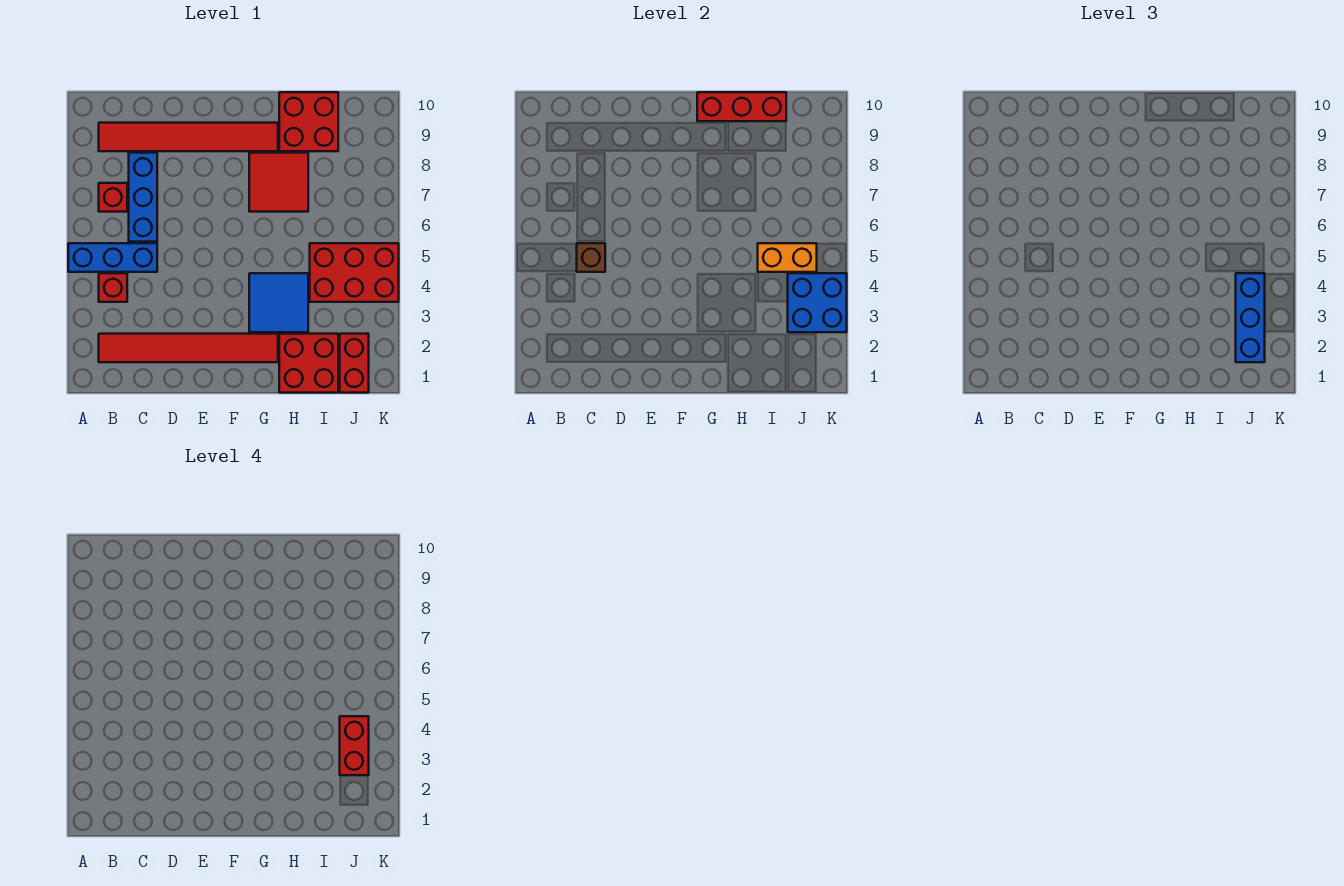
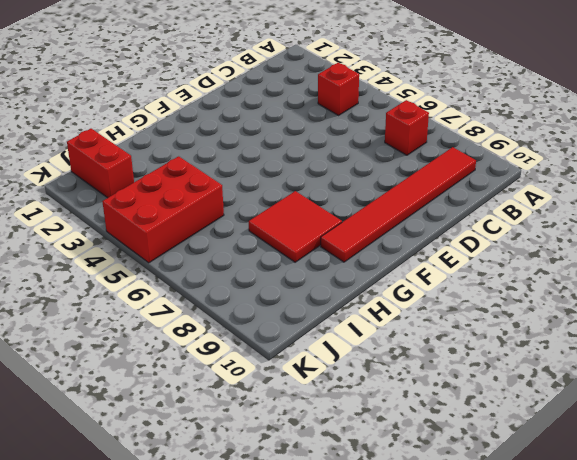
none -> blue 1x3 brick [68,243,157,272]
none -> red 1x6 tile [99,334,278,362]
none -> blue 1x3 brick [129,153,157,242]

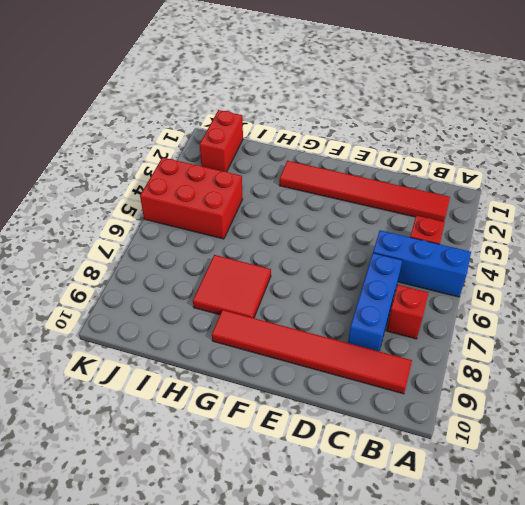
none -> blue 2x2 tile [249,273,308,332]
none -> red 2x2 brick [279,334,338,393]
none -> red 2x2 brick [279,92,338,151]

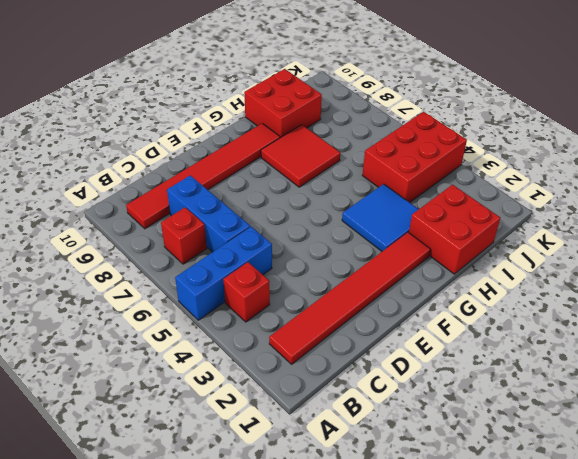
none -> red 1x2 brick [340,334,369,393]
none -> brown 1x1 brick [577,243,605,272]
none -> red 1x3 brick [697,92,786,121]

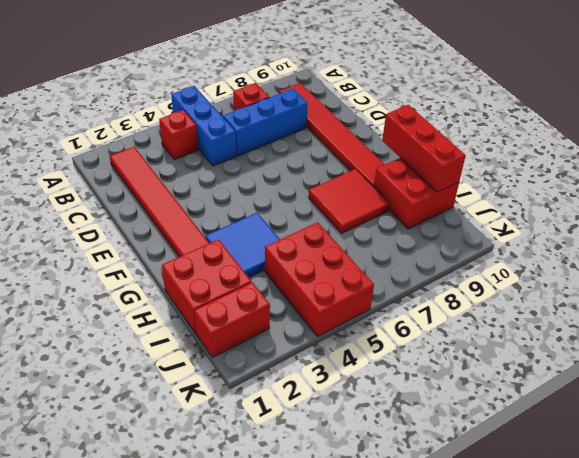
none -> brown 1x1 brick [577,243,605,272]
none -> orange 1x2 brick [758,243,817,272]
none -> blue 2x2 brick [788,273,847,332]

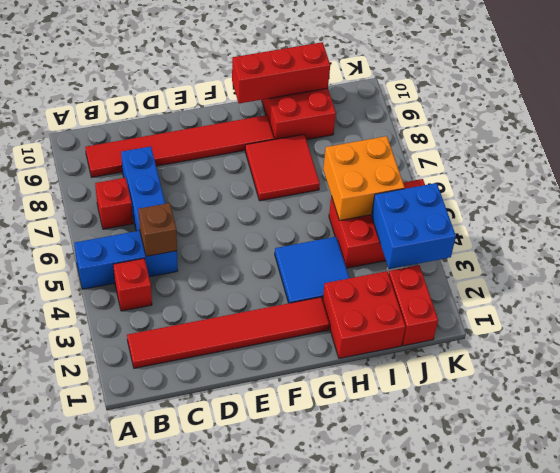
orange 2x2 brick [323,136,405,221] -> orange 1x2 brick [758,243,817,272]
none -> blue 1x3 brick [1236,273,1265,362]
none -> red 1x2 brick [340,716,369,775]

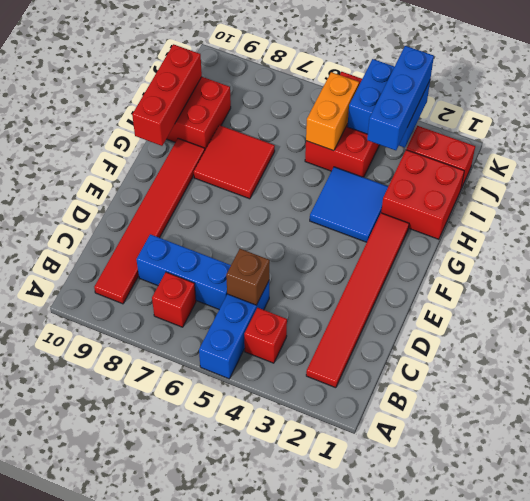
blue 1x3 brick [367,46,434,150] -> blue 1x3 brick turned to [1236,273,1265,362]
none -> red 1x2 brick [340,716,369,775]

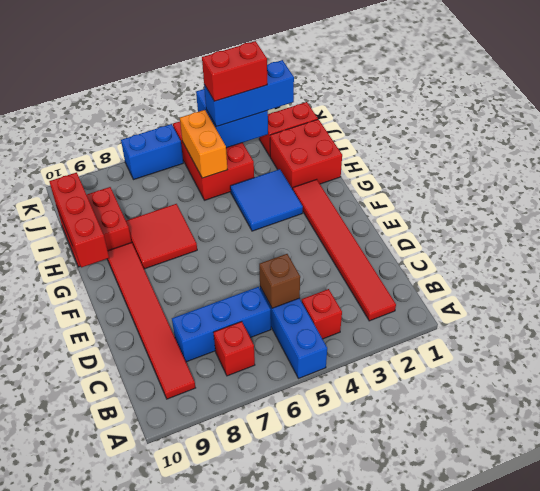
blue 1x2 brick [121,124,183,180] -> none

